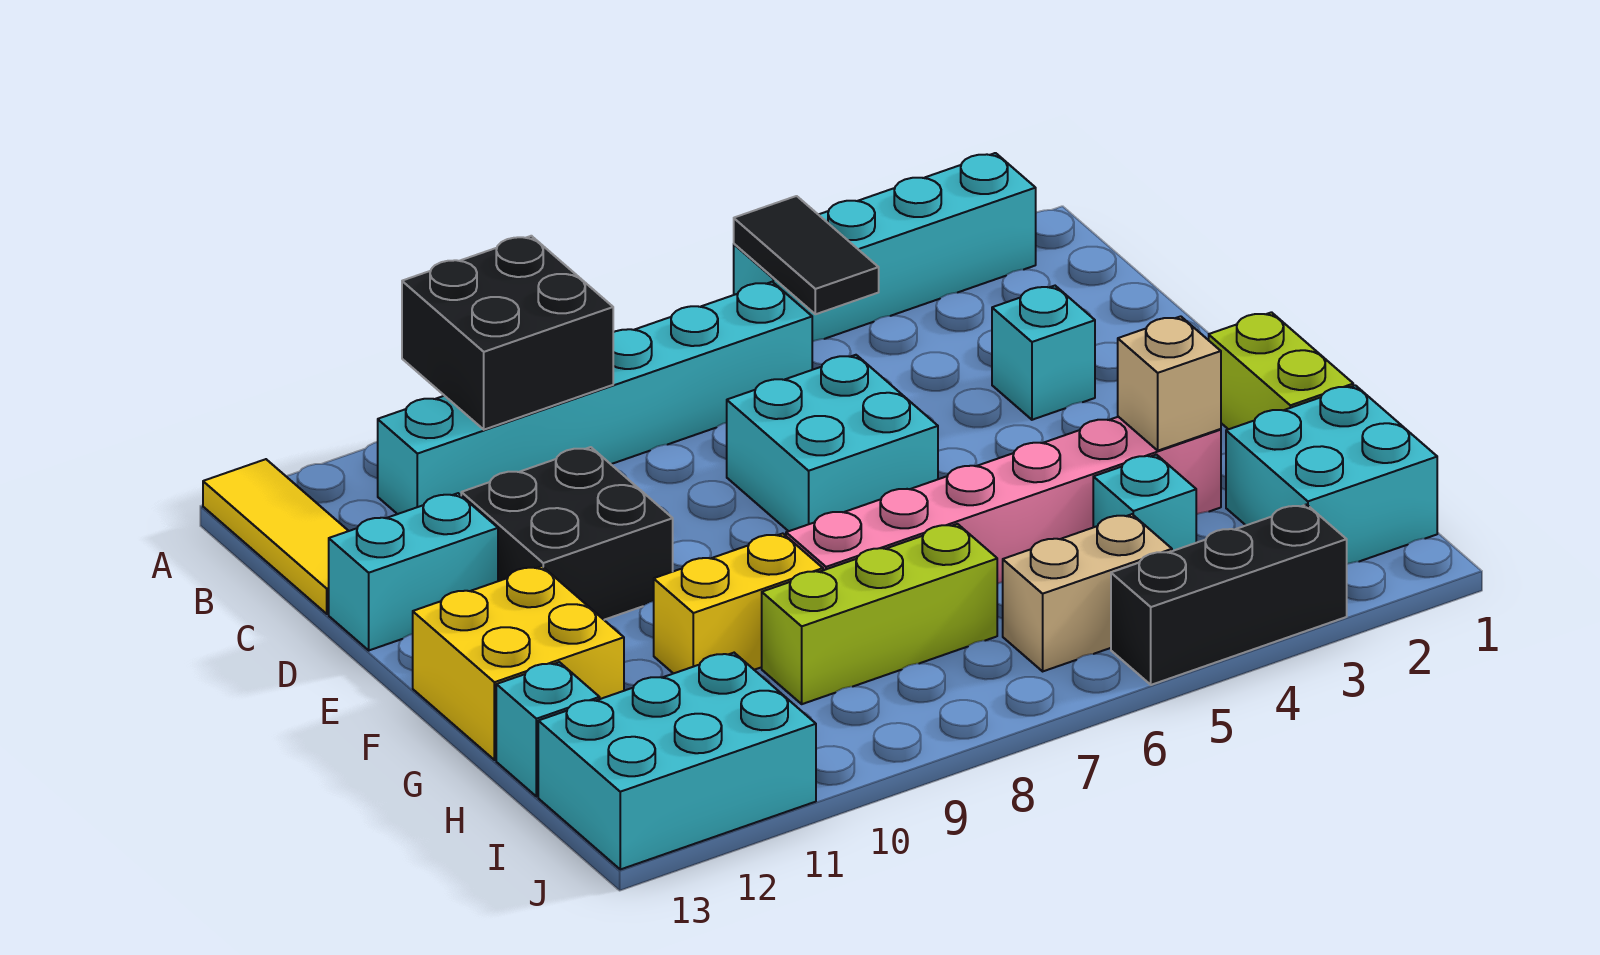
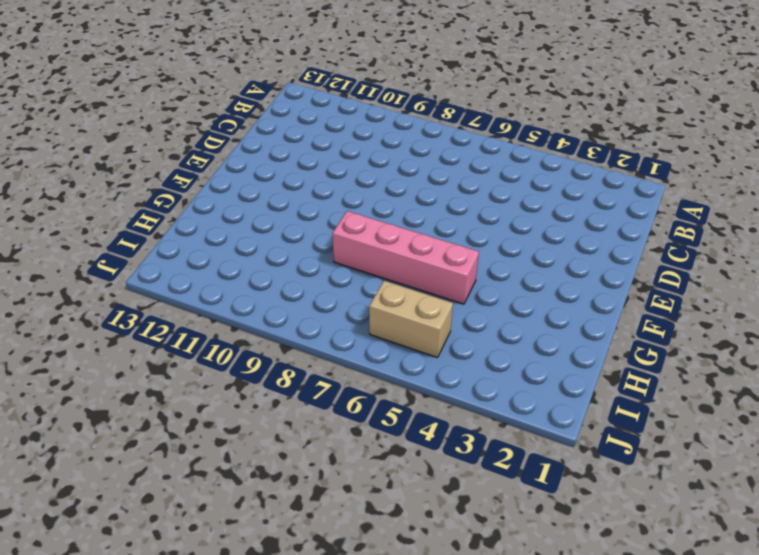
pink 1x4 brick [332,211,479,304] -> pink 1x6 brick [786,417,1221,584]
none -> cyan 1x4 brick [734,153,1036,342]
none -> yellow 1x3 tile [203,459,348,614]
none -> cyan 1x6 brick [378,282,812,514]

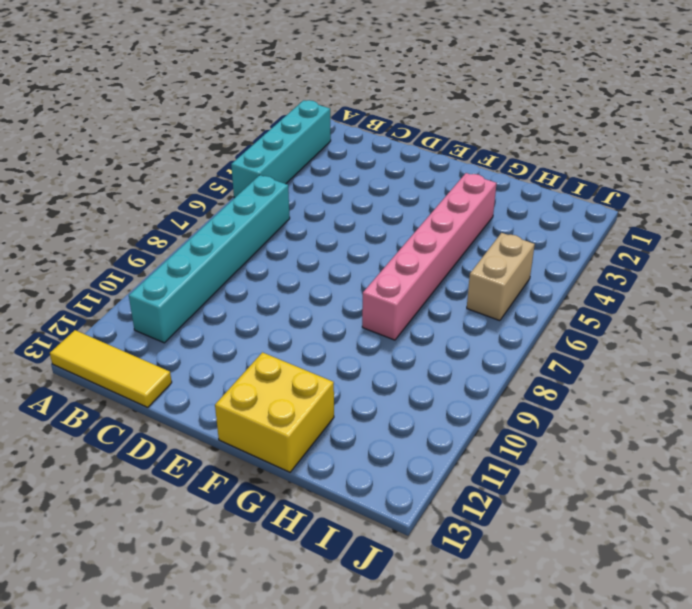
none -> cyan 1x1 brick [992,286,1095,420]
none -> cyan 2x2 brick [727,355,938,531]
none -> black 2x2 brick [461,447,673,620]

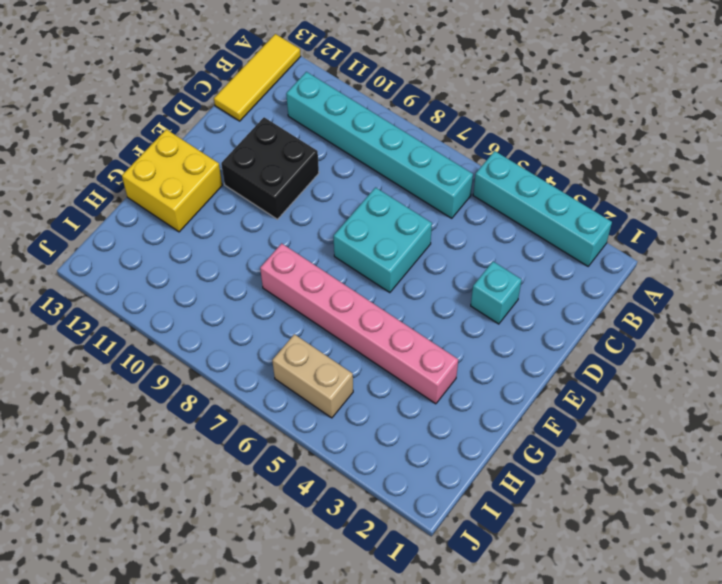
none -> cyan 1x2 brick [329,493,498,650]
none -> lime 1x2 brick [1209,312,1353,429]
none -> yellow 1x2 brick [654,534,823,674]

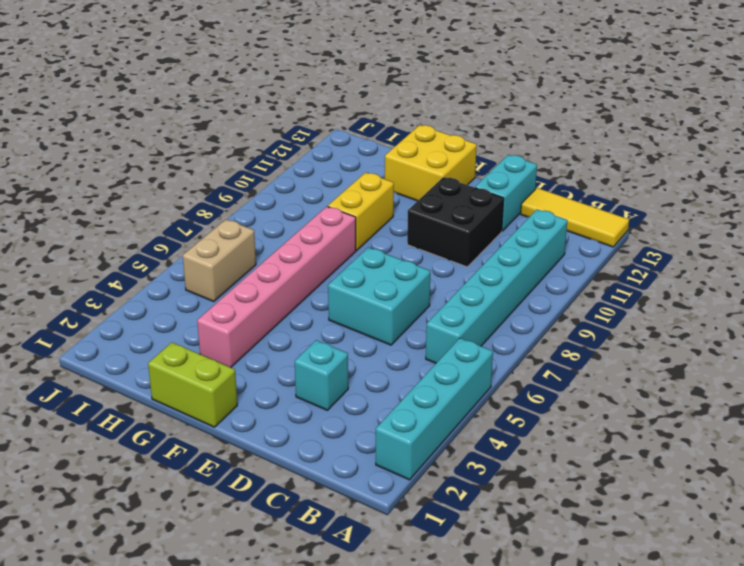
none -> cyan 2x2 brick [1226,385,1437,564]
none -> cyan 1x1 brick [1093,455,1196,551]
none -> lime 1x3 brick [762,524,997,704]

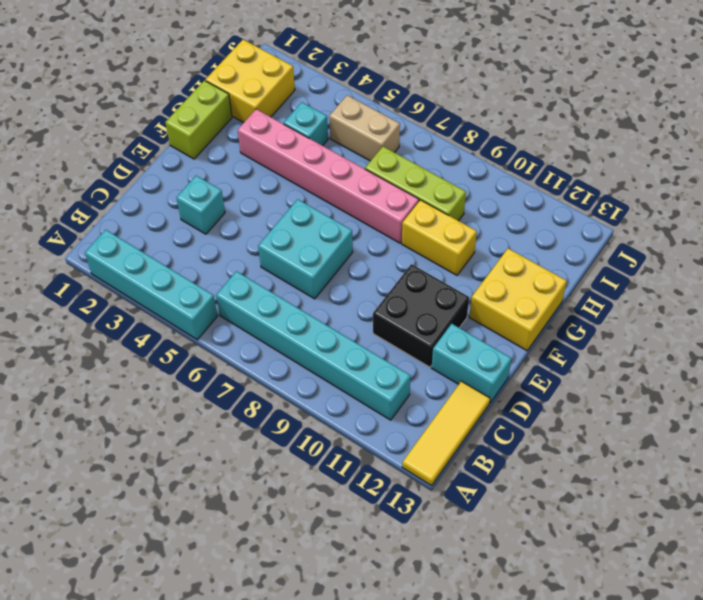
yellow 2x2 brick [206,40,295,123] -> cyan 2x2 brick [1226,385,1437,564]
none -> cyan 1x1 brick [496,662,600,797]
none -> cyan 2x3 brick [538,653,816,869]
none -> black 1x3 brick [1111,505,1347,685]

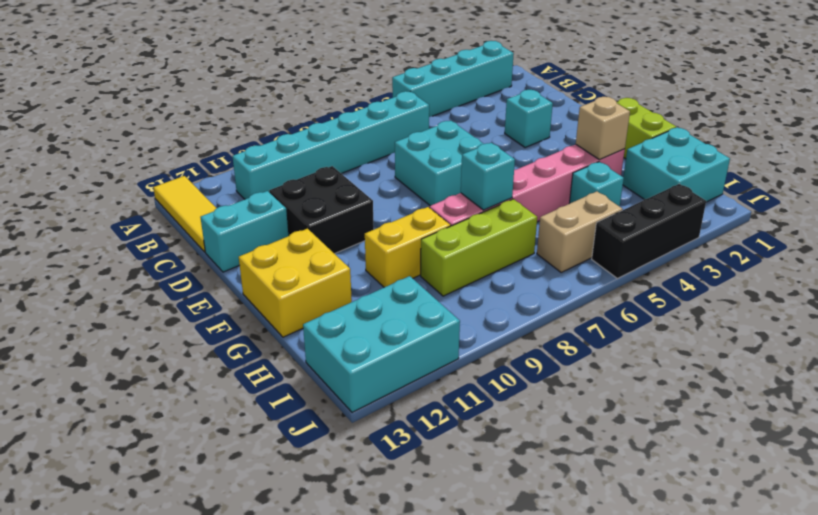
cyan 1x1 brick [461,143,515,210] -> cyan 1x1 brick moved to [496,662,600,797]
none -> black 1x2 tile [734,196,879,314]
none -> black 2x2 brick [402,236,613,430]

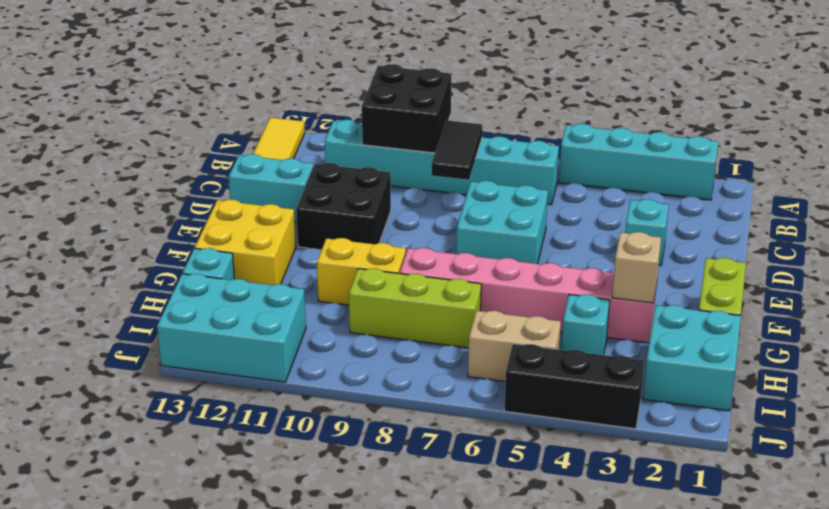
black 1x2 tile [432,120,482,180] -> black 1x2 tile moved to [734,196,879,314]

